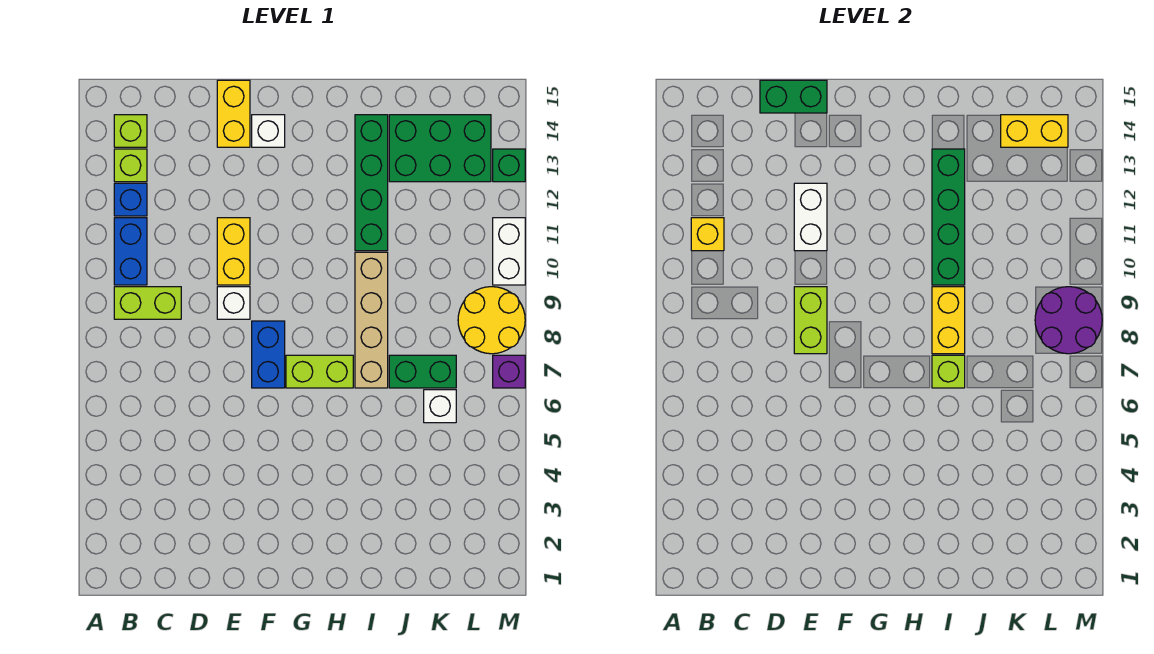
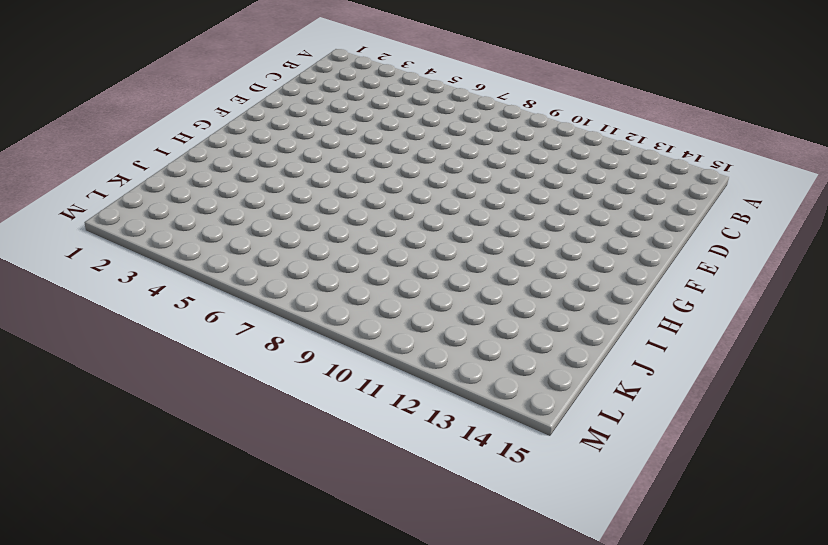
none -> lime 1x2 brick [114,287,181,319]
none -> blue 1x2 brick [114,218,147,285]
none -> blue 1x1 brick [114,183,147,216]

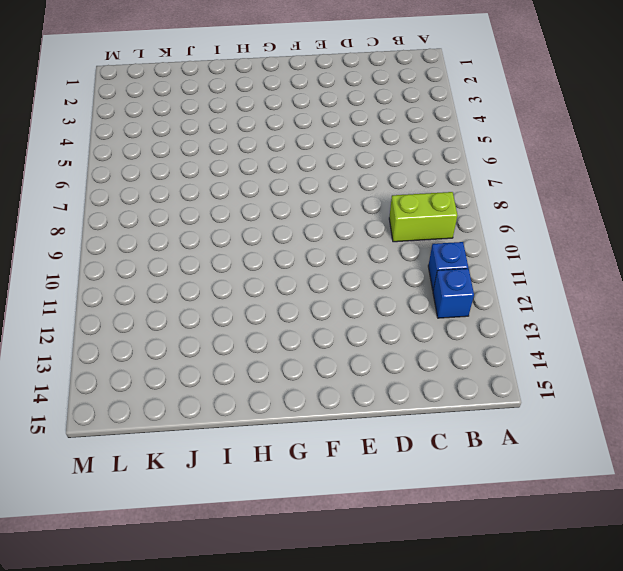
blue 1x1 brick [428,242,468,290] -> blue 1x2 brick [114,218,147,285]
none -> lime 1x1 brick [114,149,147,182]
none -> lime 1x1 brick [114,115,147,147]
none -> white 1x1 brick [217,287,250,319]

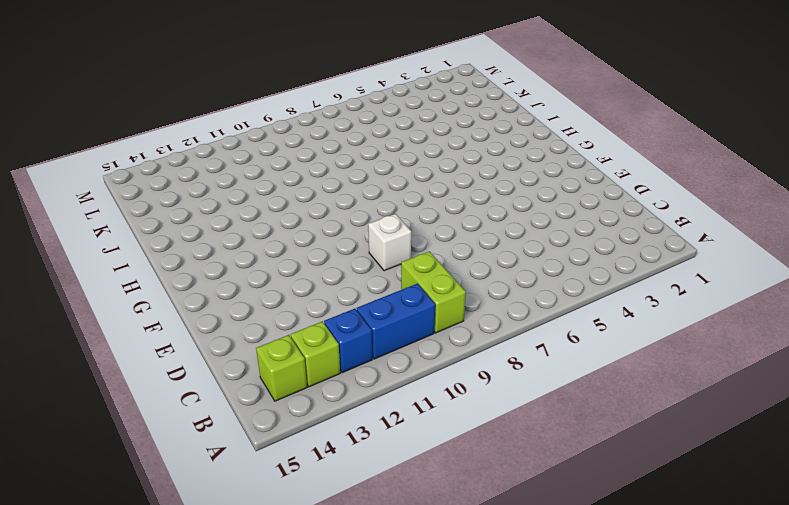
none -> yellow 1x2 brick [217,218,250,285]
none -> yellow 1x2 brick [217,80,250,147]
none -> blue 1x2 brick [252,321,285,388]

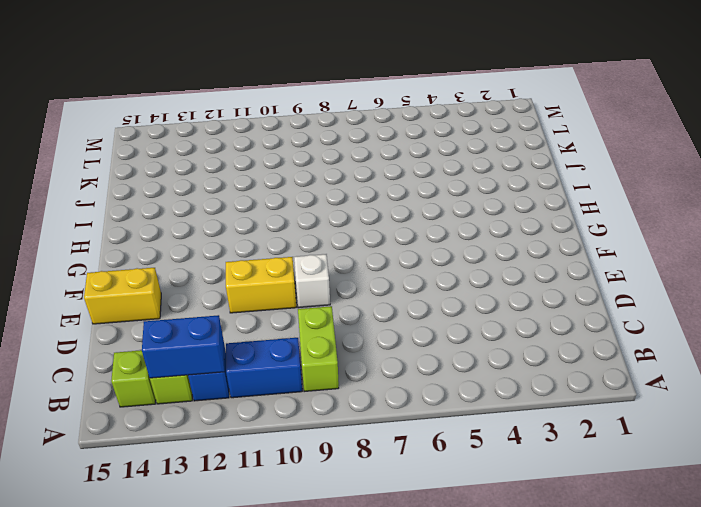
blue 1x2 brick [142,315,224,378] -> blue 1x2 brick moved to [252,321,285,388]
none -> white 1x1 brick [252,115,285,147]
none -> lime 1x2 brick [286,355,353,388]
none -> tan 1x4 brick [355,252,388,388]

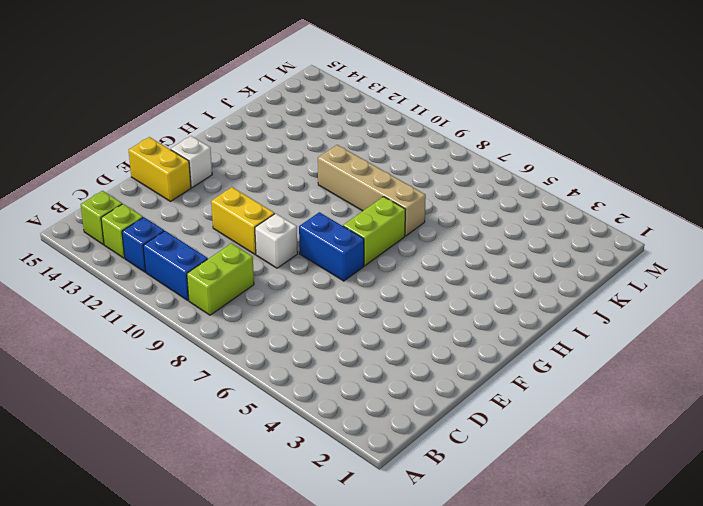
none -> green 1x4 brick [355,115,388,251]
none -> green 1x2 brick [389,355,456,388]
none -> green 2x3 brick [389,115,491,182]

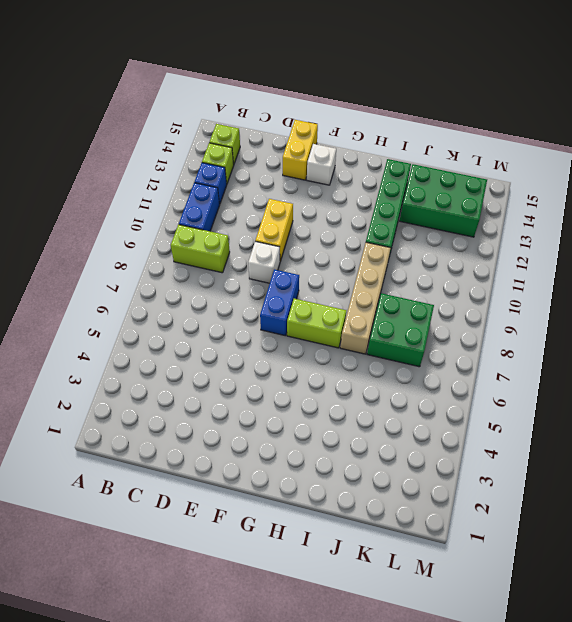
green 2x2 brick [367,293,434,367] -> green 1x2 brick [389,355,456,388]
none -> white 1x1 brick [424,390,456,423]
none -> yellow 2x2 round brick [458,287,525,354]
none -> purple 1x1 brick [493,355,525,388]

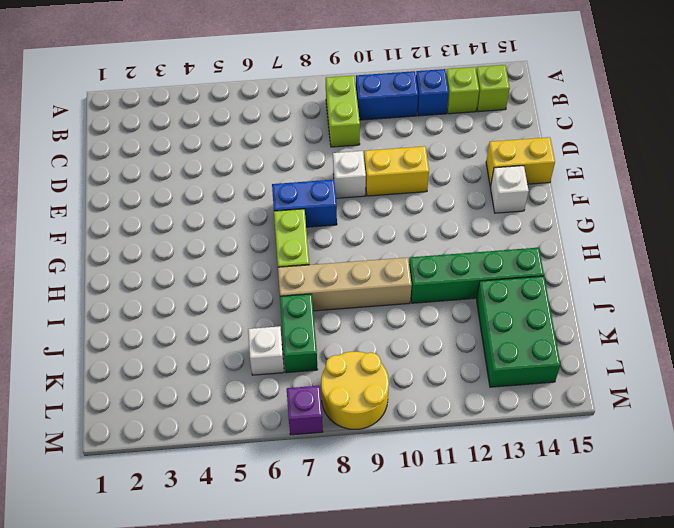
none -> white 1x2 brick [493,218,525,285]
none -> green 1x1 brick [493,149,525,182]
none -> yellow 1x1 brick [691,218,724,251]

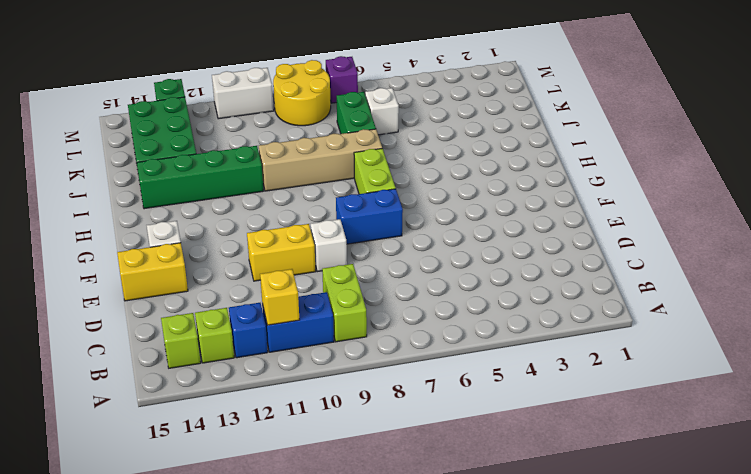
none -> green 1x2 brick [760,80,827,113]
none -> lime 1x2 brick [794,287,827,354]
none -> white 1x2 brick [794,183,827,251]

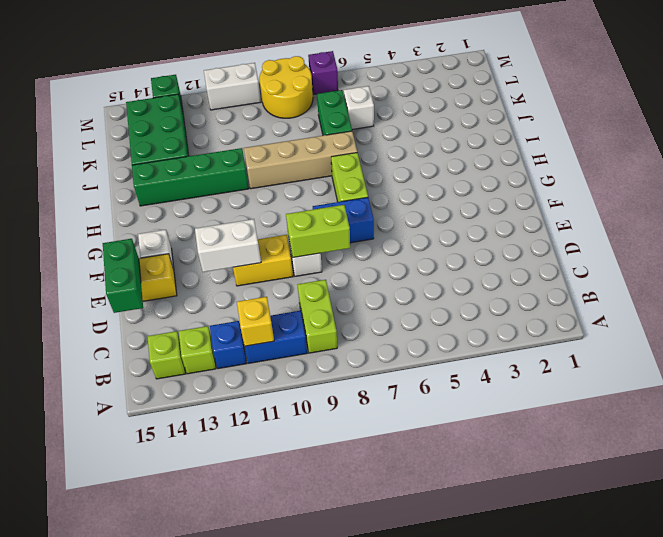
none -> lime 1x1 brick [932,355,965,388]
none -> yellow 1x2 brick [932,287,965,354]
none -> green 1x4 brick [932,149,965,285]

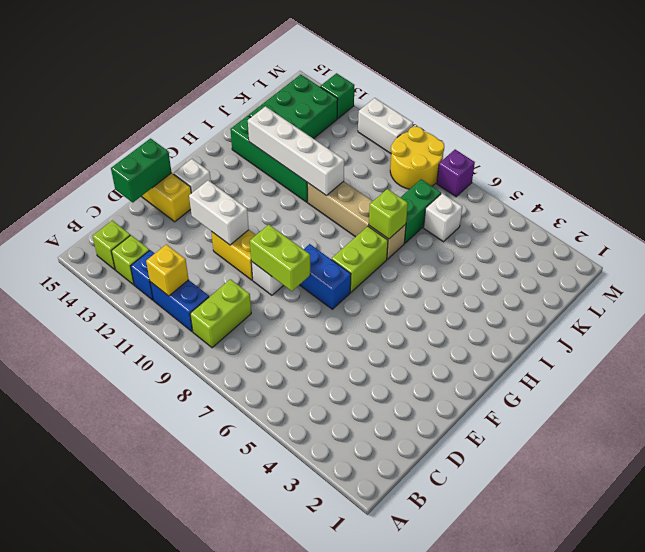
white 1x4 brick [248,106,344,195] -> green 1x4 brick [932,149,965,285]
none -> yellow 1x2 brick [932,287,965,354]
none -> yellow 1x2 brick [1001,115,1068,147]
none -> purple 2x2 round brick [1035,287,1102,354]

